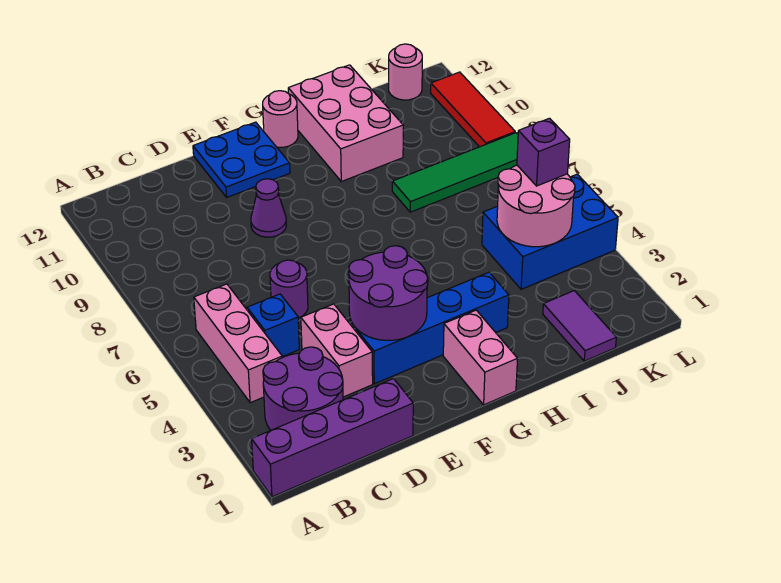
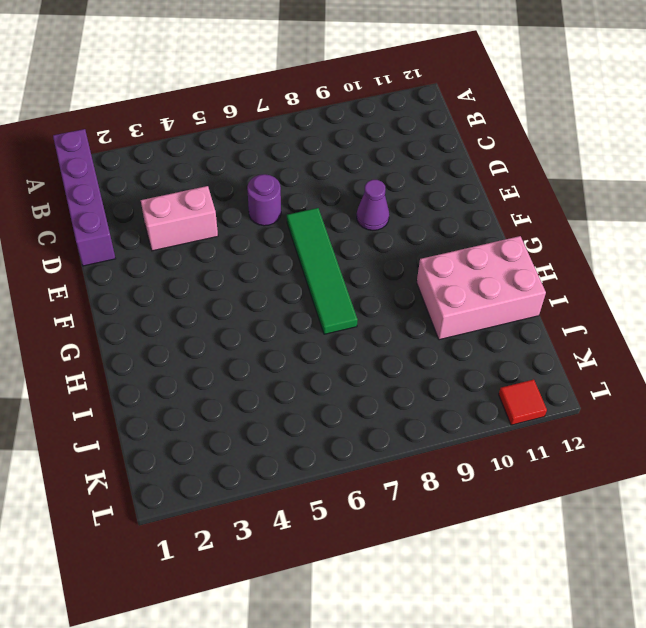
green 1x4 tile [287,208,358,334] -> green 1x4 tile moved to [392,133,518,212]
red 1x1 tile [499,379,547,425] -> red 1x3 tile [431,72,515,147]
none -> purple 2x2 round brick [263,347,343,430]
none -> pink 1x3 brick [194,284,282,403]
none -> blue 1x1 brick [247,294,299,357]

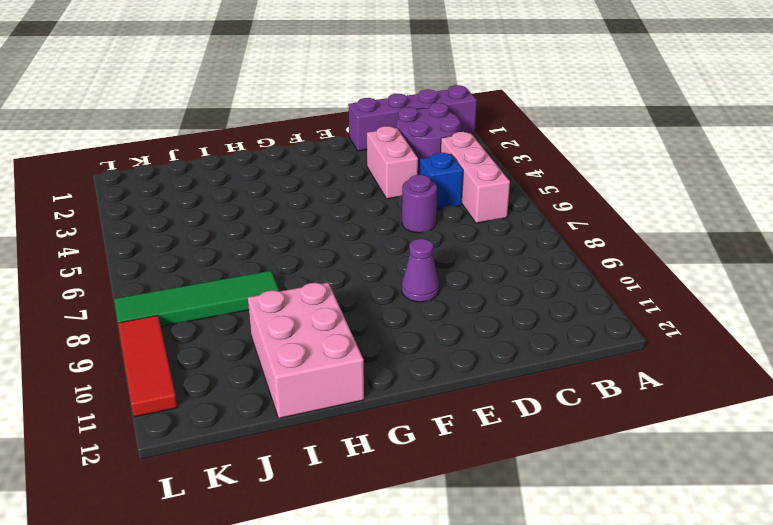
none -> blue 1x4 brick [355,272,509,384]
none -> blue 2x2 plate [193,122,290,197]
none -> pink 1x2 brick [443,310,518,405]

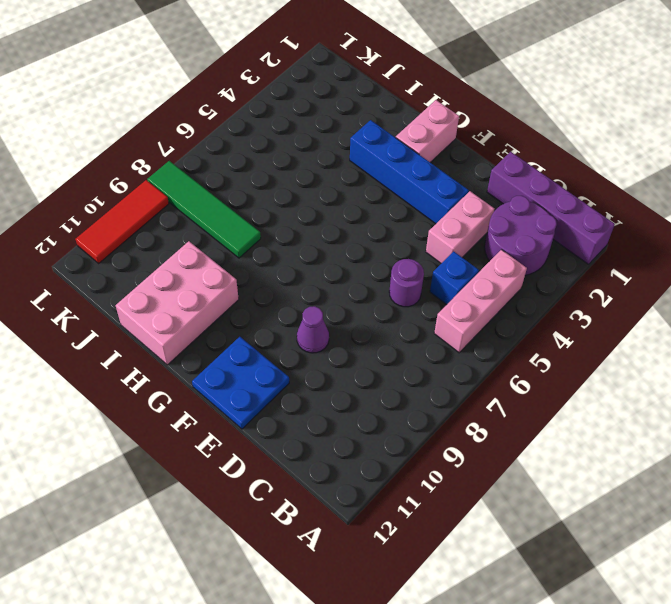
none -> pink 1x1 round brick [263,91,298,147]
none -> purple 1x2 tile [543,291,616,361]
none -> blue 2x3 brick [482,174,618,289]

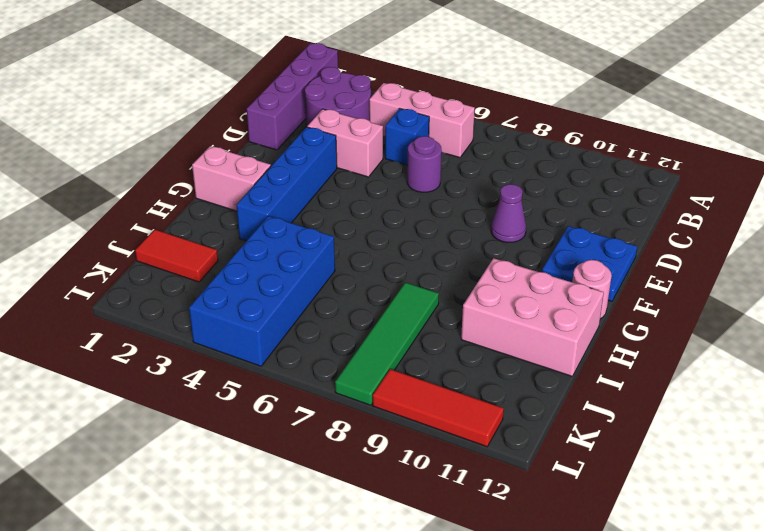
blue 2x4 brick [189,216,335,366] -> blue 2x3 brick [482,174,618,289]
red 1x2 tile [135,230,218,282] -> purple 1x2 tile [543,291,616,361]
none -> pink 1x1 round brick [389,44,422,100]
none -> purple 2x2 round brick [349,246,428,340]
none -> pink 2x2 round brick [497,165,575,247]

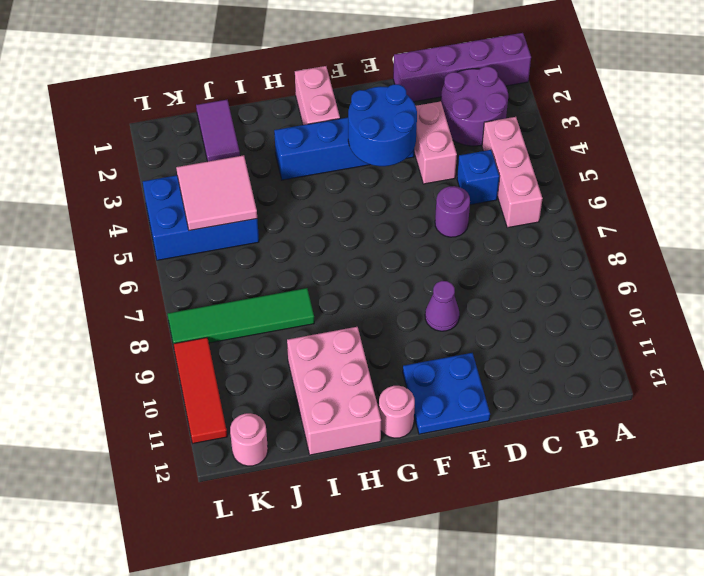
blue 2x2 round brick [348,84,417,166] -> purple 2x2 round brick [349,246,428,340]
pink 2x2 tile [176,155,257,231] -> pink 2x2 round brick [497,165,575,247]
none -> purple 1x1 brick [517,118,570,186]

